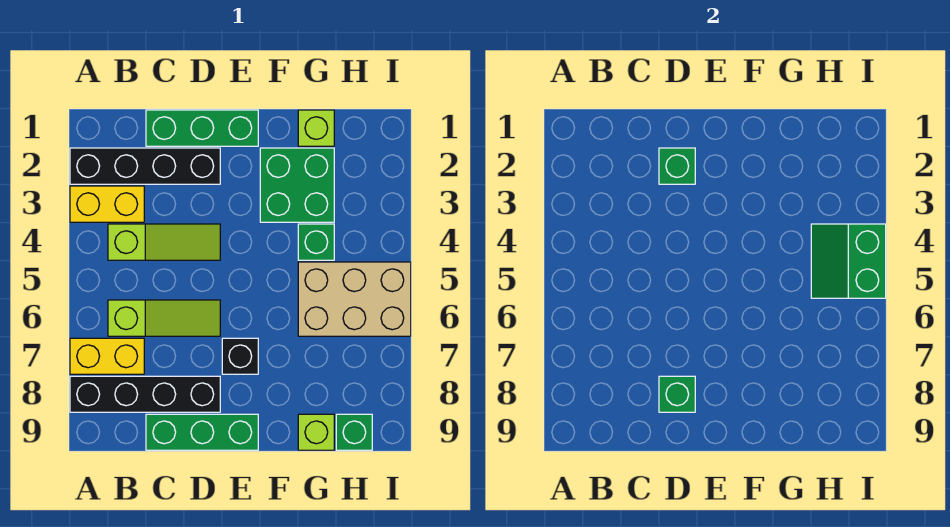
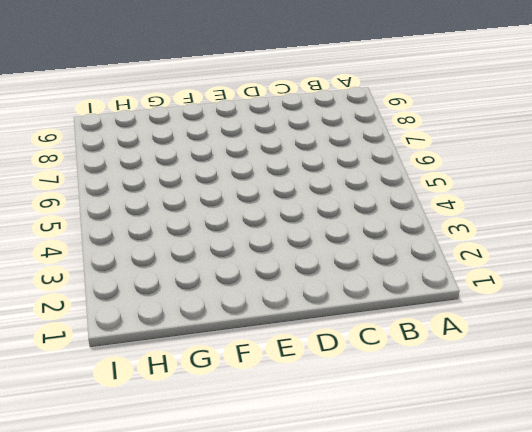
none -> black 1x4 brick [70,148,220,184]
none -> yellow 1x2 brick [70,186,144,222]
none -> yellow 1x2 brick [70,338,144,374]

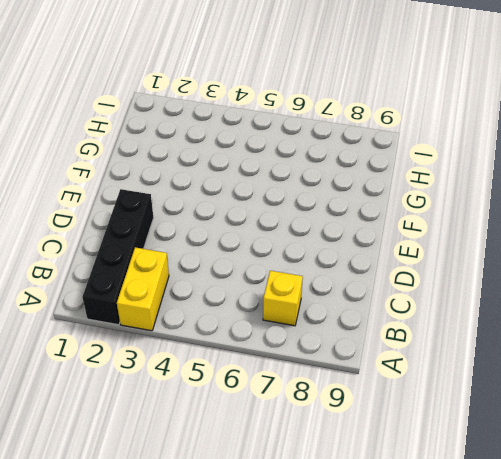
yellow 1x1 brick [263,271,303,326] -> yellow 1x2 brick [70,338,144,374]
none -> black 1x4 brick [70,376,220,412]
none -> lime 1x3 slope [108,224,220,260]
none -> lime 1x3 slope [108,300,220,336]

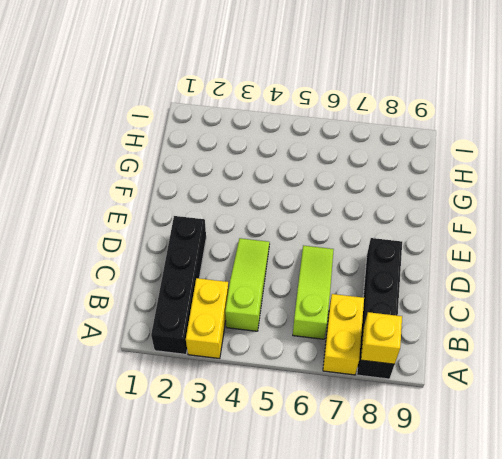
yellow 1x1 brick [361,312,402,364] -> none
none -> green 1x3 brick [146,110,258,146]
none -> green 1x3 brick [146,414,258,450]
none -> black 1x1 brick [222,338,258,374]

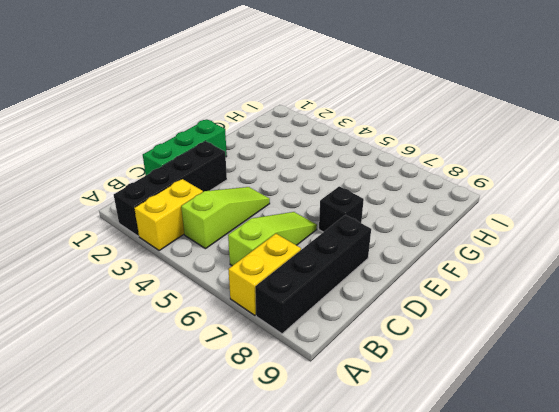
none -> green 1x3 brick [146,414,258,450]
none -> green 2x2 brick [260,148,334,222]
none -> lime 1x1 brick [298,110,334,146]

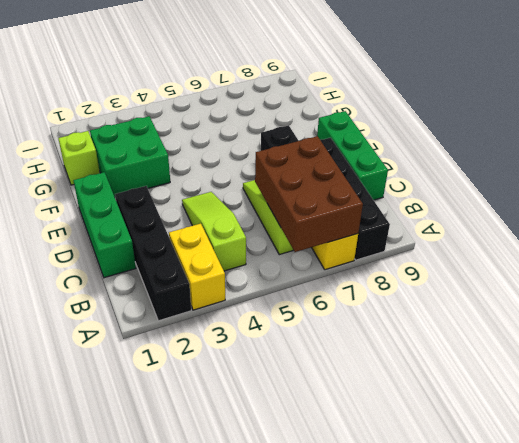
brown 2x3 brick [255,136,363,252] -> none
none -> green 1x1 brick [298,224,334,260]
none -> tan 2x3 brick [298,262,411,336]
none -> lime 1x1 brick [298,414,334,450]

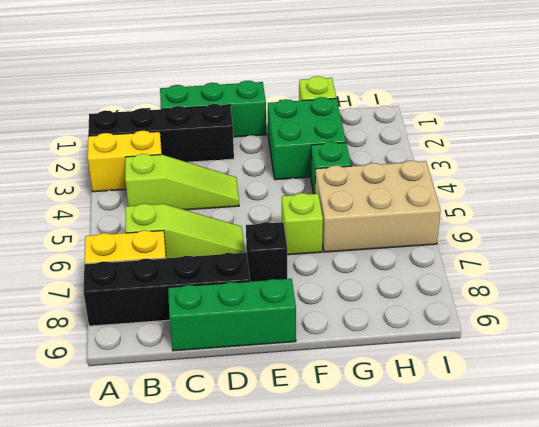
lime 1x1 brick [282,193,323,255] -> lime 1x1 brick moved to [298,414,334,450]
none -> green 1x1 brick [336,414,372,450]
none -> green 1x1 brick [659,148,695,184]
none -> green 1x1 brick [659,376,695,412]

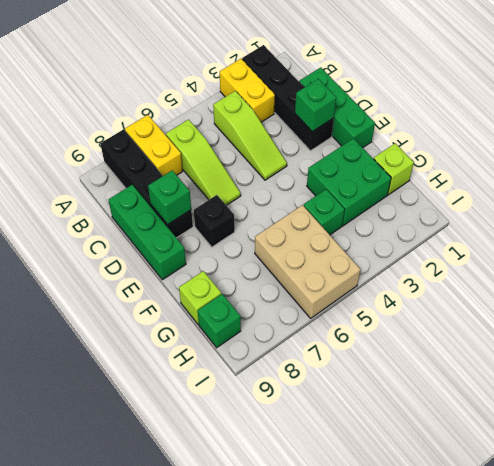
none -> green 2x2 slope [811,224,886,298]

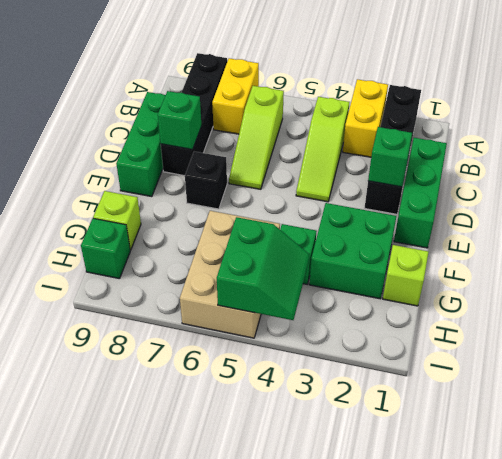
green 2x2 slope [217,217,309,320] -> green 2x2 slope turned to [811,224,886,298]

